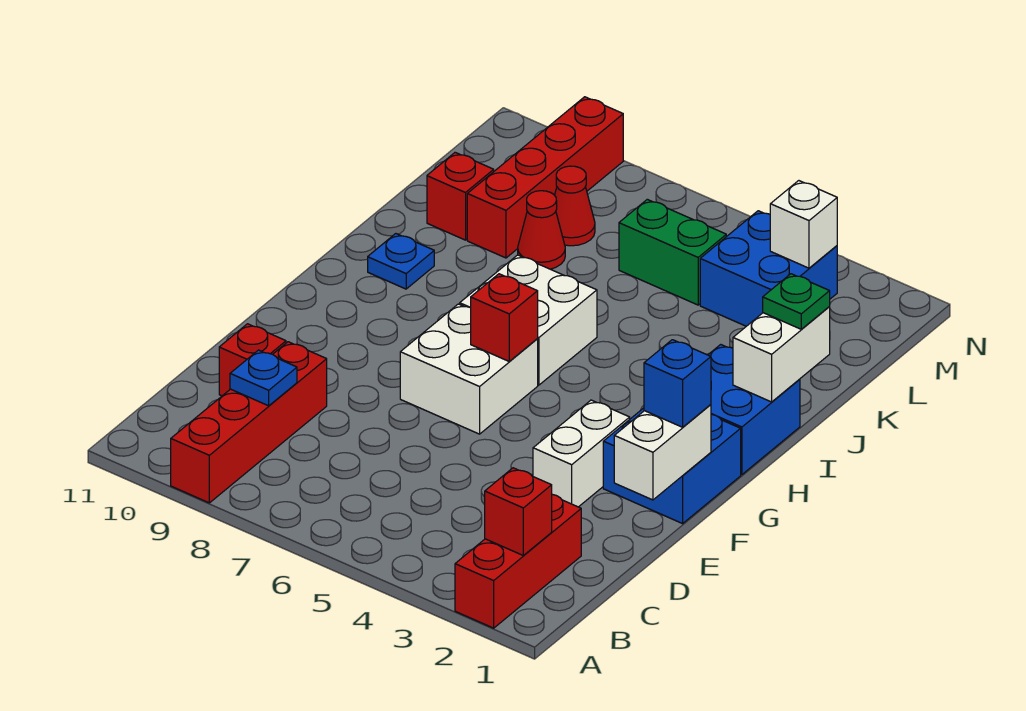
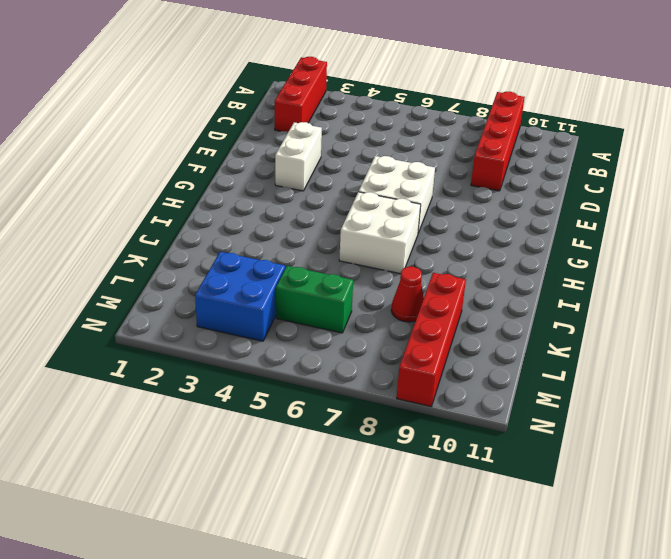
none -> red 1x1 brick [219,324,286,396]
none -> blue 2x2 brick [603,408,741,524]
none -> blue 2x2 brick [708,345,800,475]

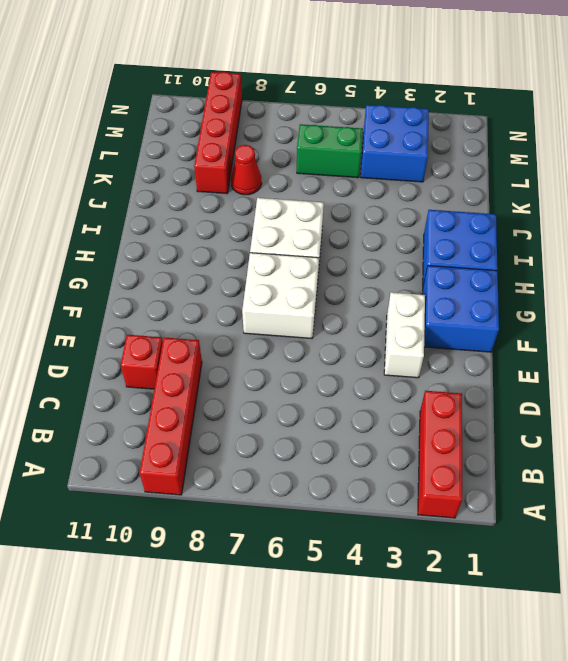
none -> blue 1x1 plate [368,234,434,289]
none -> red 1x1 brick [427,152,494,240]
none -> red 1x1 cone [555,166,595,246]

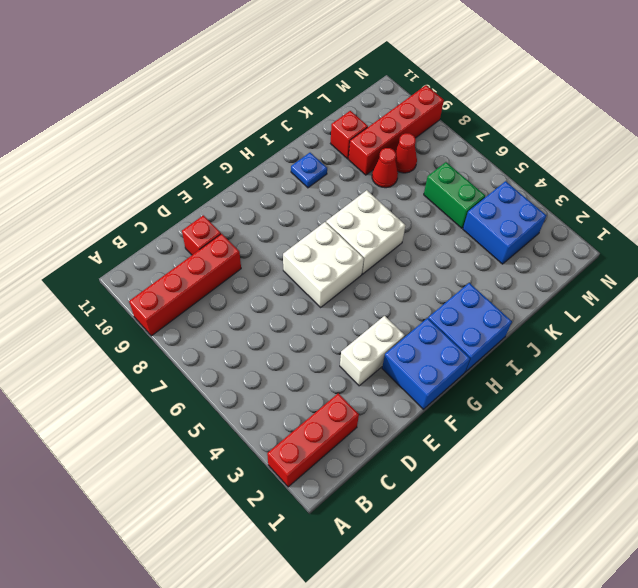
none -> red 1x1 brick [485,468,552,555]
none -> blue 1x1 plate [230,350,297,406]
none -> white 1x2 brick [614,405,711,500]

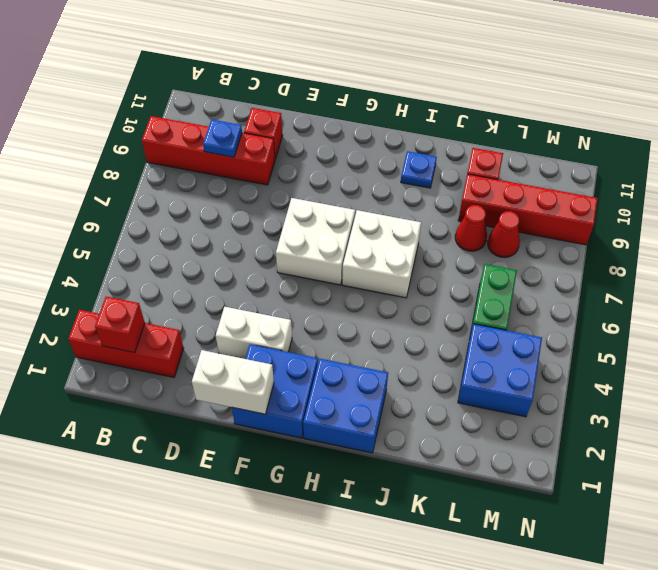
none -> red 1x1 brick [471,274,538,362]
none -> white 1x2 brick [733,307,830,402]
none -> white 1x1 brick [770,181,837,268]

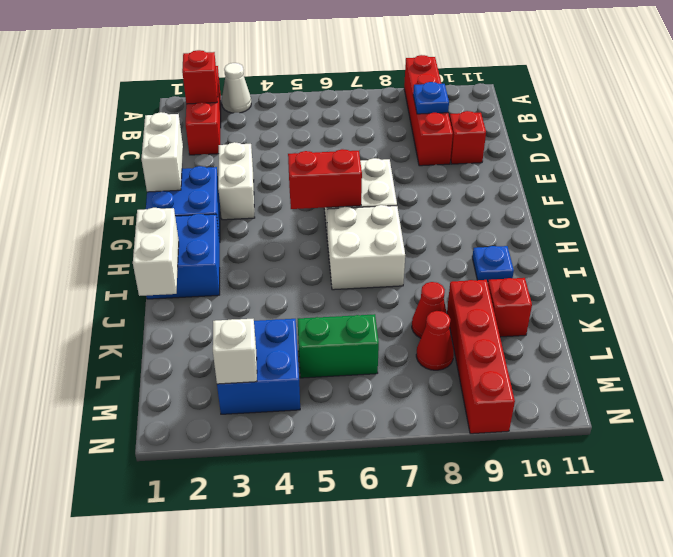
white 1x1 cone [222,63,251,113] -> none
red 1x2 brick [288,149,362,209] -> red 1x1 brick [471,274,538,362]
none -> blue 1x1 brick [644,340,711,427]
none -> green 1x1 plate [763,274,830,329]

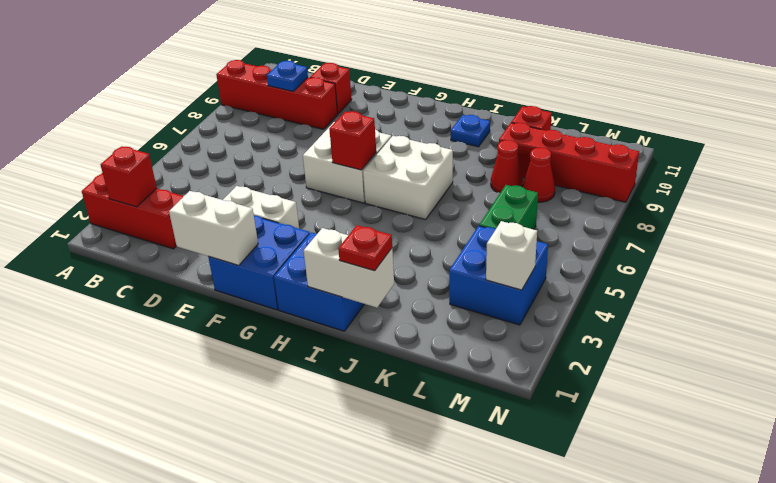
red 1x1 plate [338,225,392,271] -> green 1x1 plate [763,274,830,329]
none -> blue 1x1 brick [644,340,711,427]

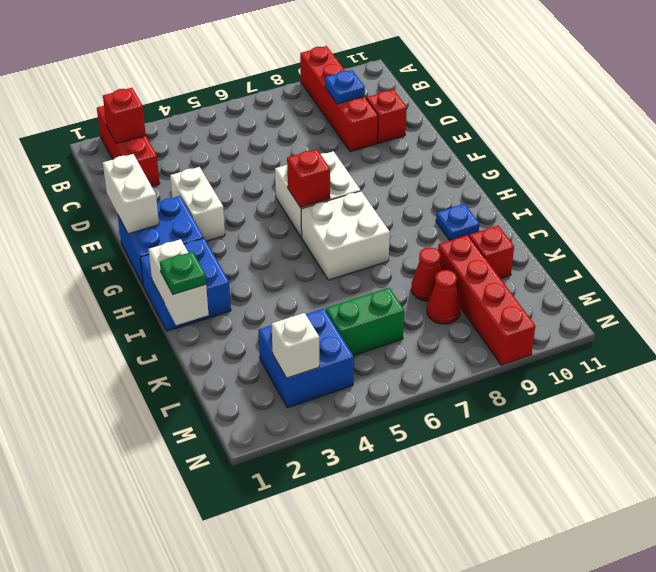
none -> blue 1x1 brick [644,340,711,427]

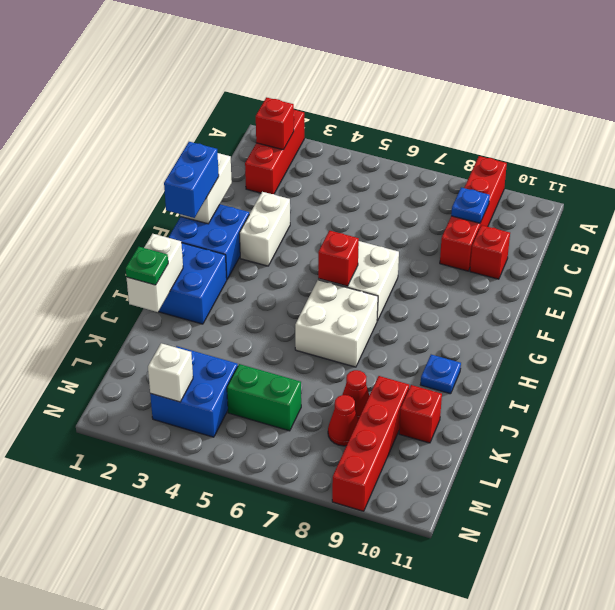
blue 1x2 brick [164,142,219,218] -> blue 1x1 brick [644,340,711,427]

